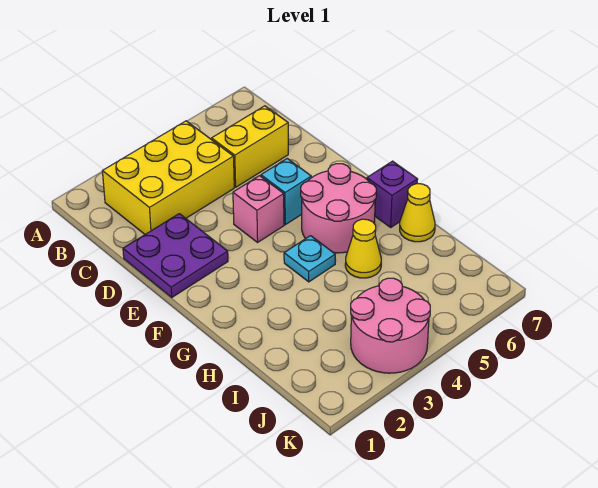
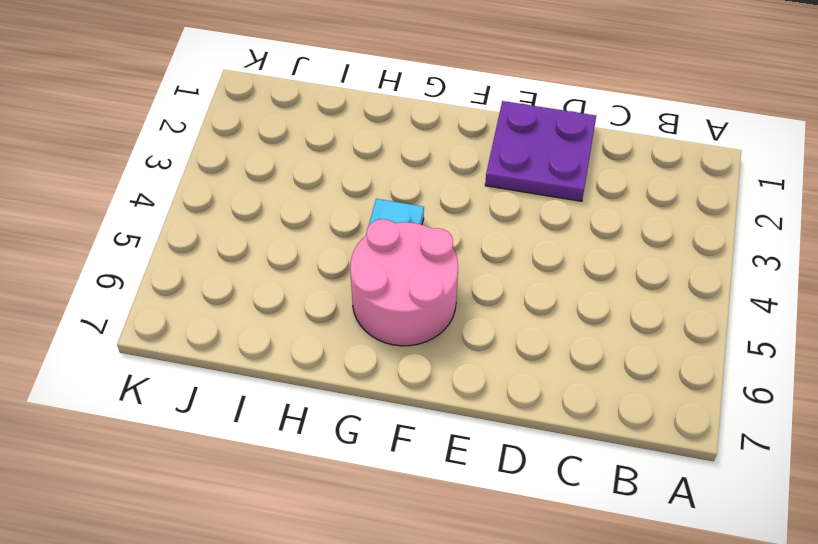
none -> yellow 2x3 brick [102,121,234,234]
none -> yellow 1x2 brick [212,106,288,187]

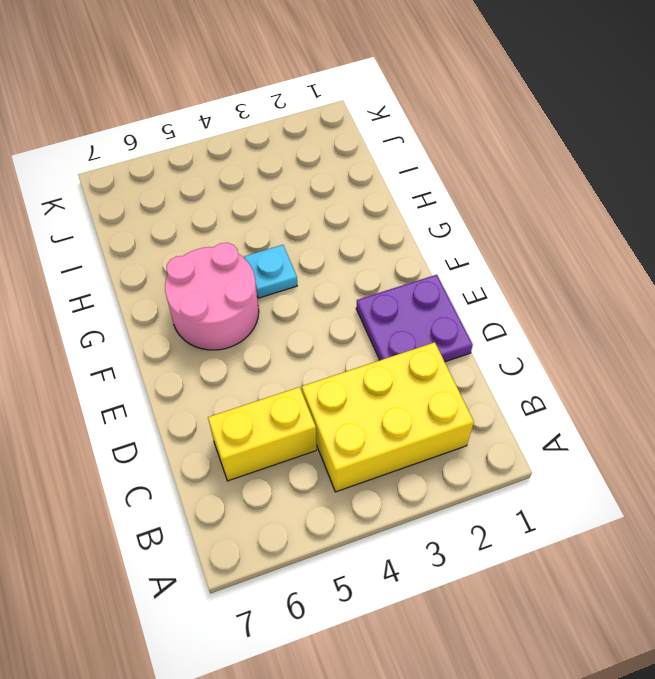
none -> pink 1x1 brick [233,176,284,242]
none -> cyan 1x1 brick [261,159,311,225]

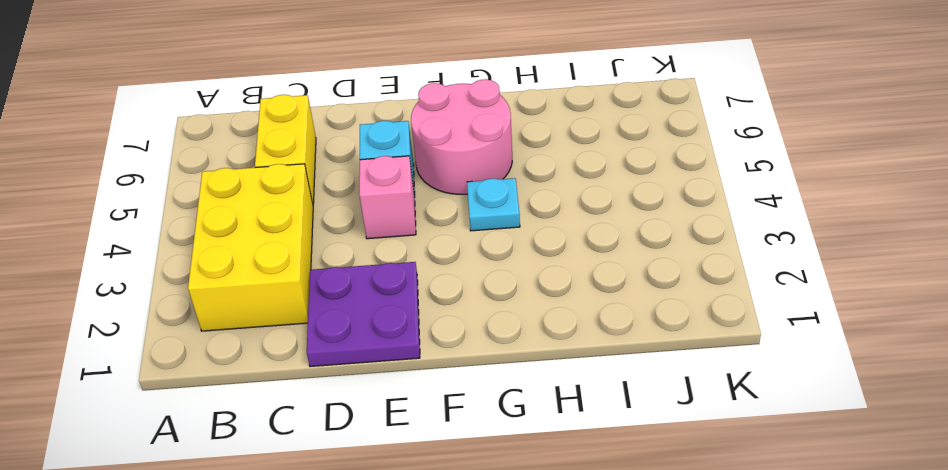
none -> purple 1x1 brick [367,161,418,227]
none -> yellow 1x1 cone [345,219,381,278]

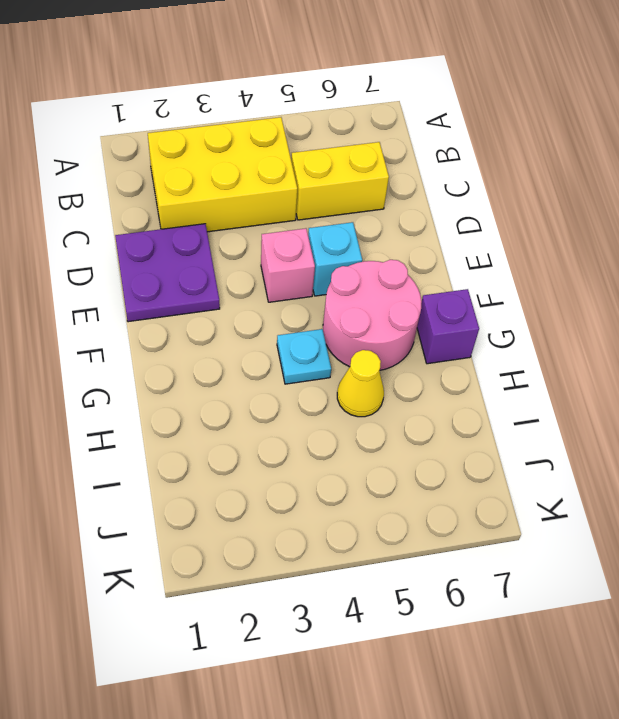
none -> yellow 1x1 cone [400,184,435,242]
none -> pink 2x2 round brick [351,278,430,373]

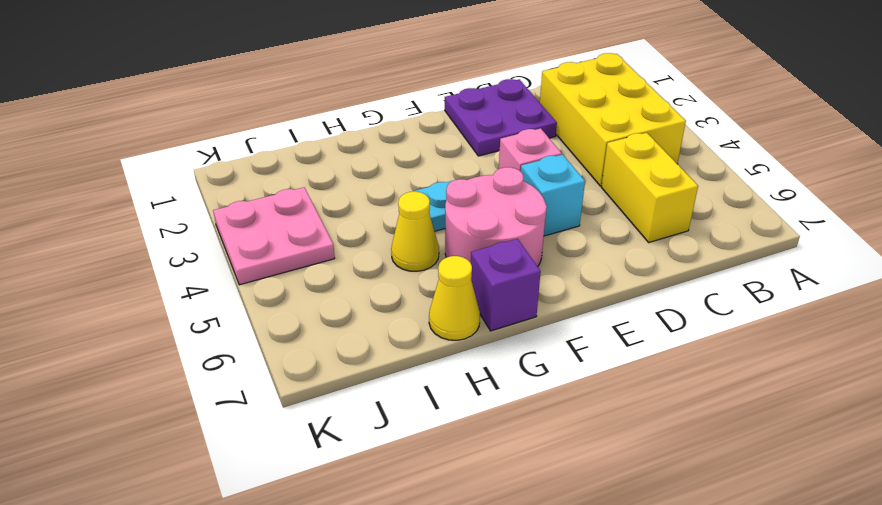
pink 2x2 plate [213,187,335,285] -> pink 2x2 round brick [351,278,430,373]

